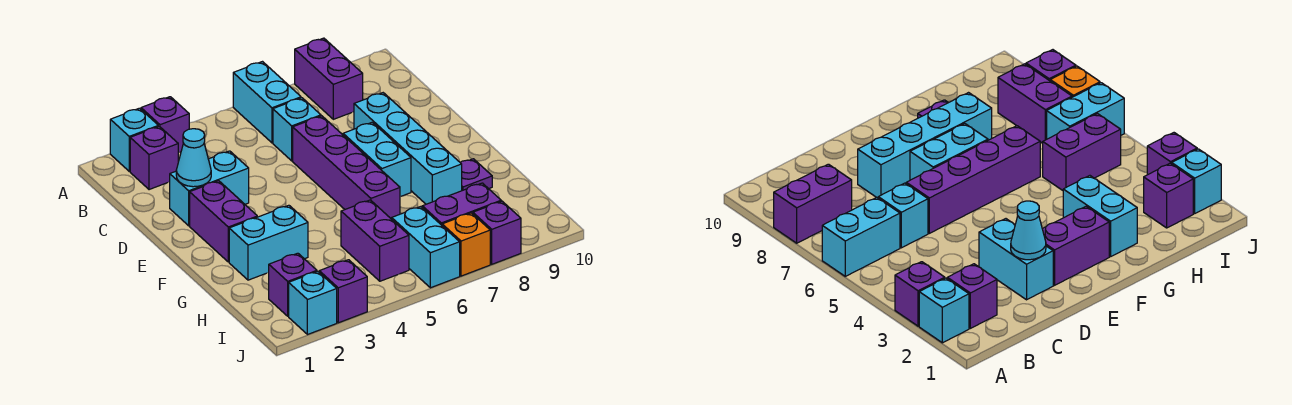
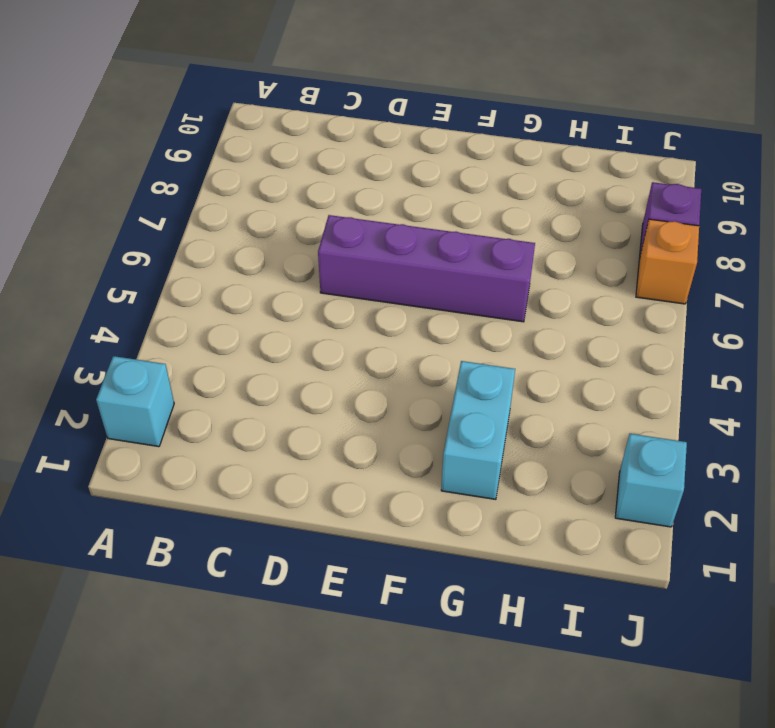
none -> purple 1x1 brick [141,97,189,153]
none -> cyan 1x2 brick [233,62,301,143]
none -> purple 1x2 brick [295,38,363,119]

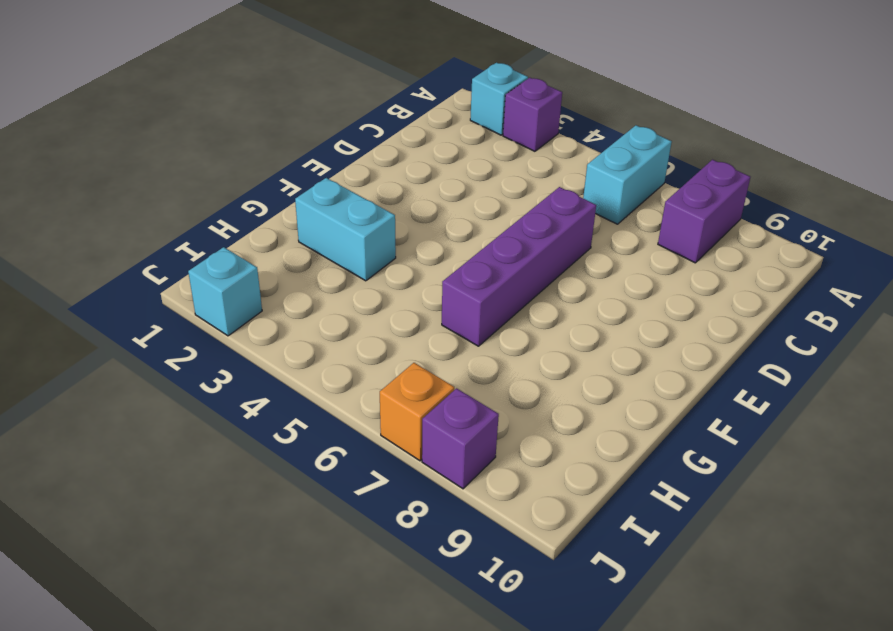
none -> purple 1x1 brick [130,126,178,190]
none -> cyan 1x1 brick [273,98,321,161]
none -> cyan 1x2 brick [170,151,249,226]

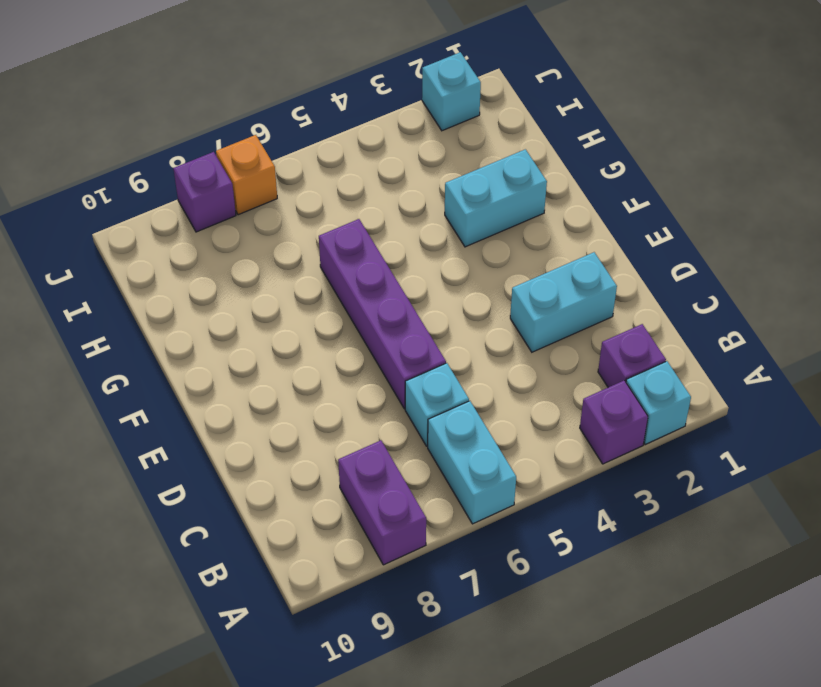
none -> cyan 1x4 brick [354,93,462,204]
none -> purple 1x2 brick [190,181,257,262]
none -> cyan 1x2 brick [343,122,411,197]

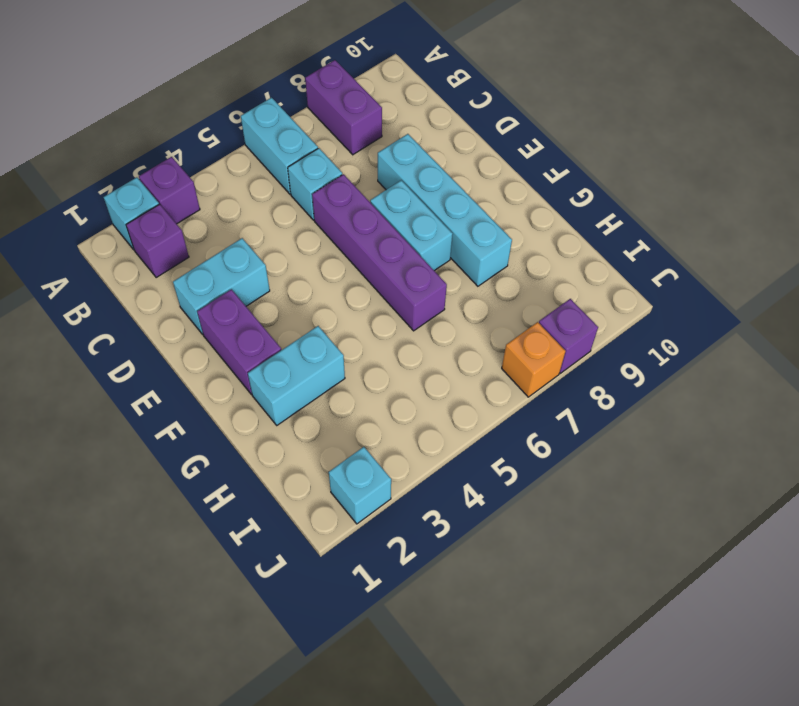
none -> purple 1x1 plate [460,159,492,191]
none -> purple 1x2 brick [341,200,409,281]
none -> purple 1x1 brick [269,253,317,316]

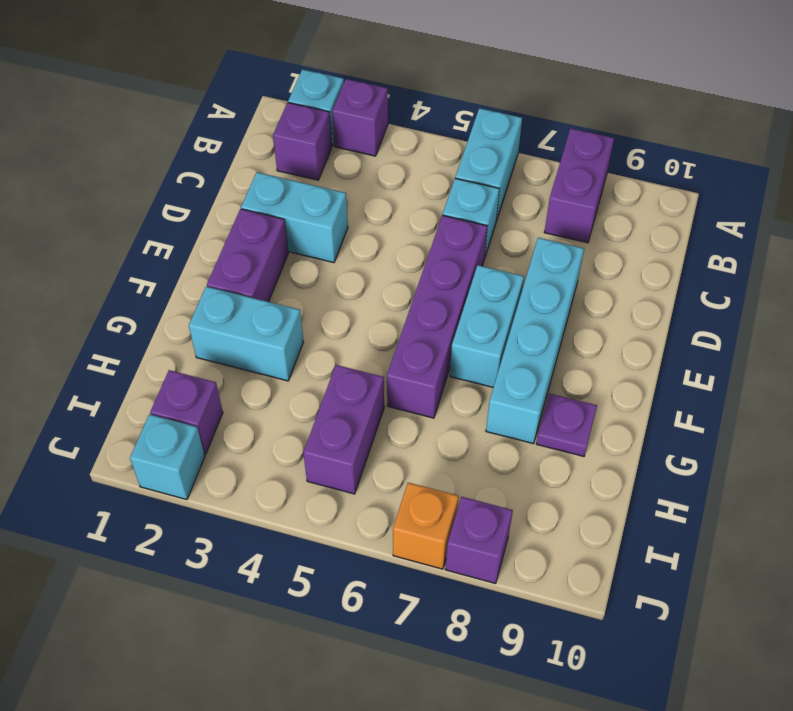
none -> cyan 1x2 brick [392,207,460,288]
none -> purple 1x2 brick [422,183,501,225]
none -> purple 1x1 brick [319,260,367,323]

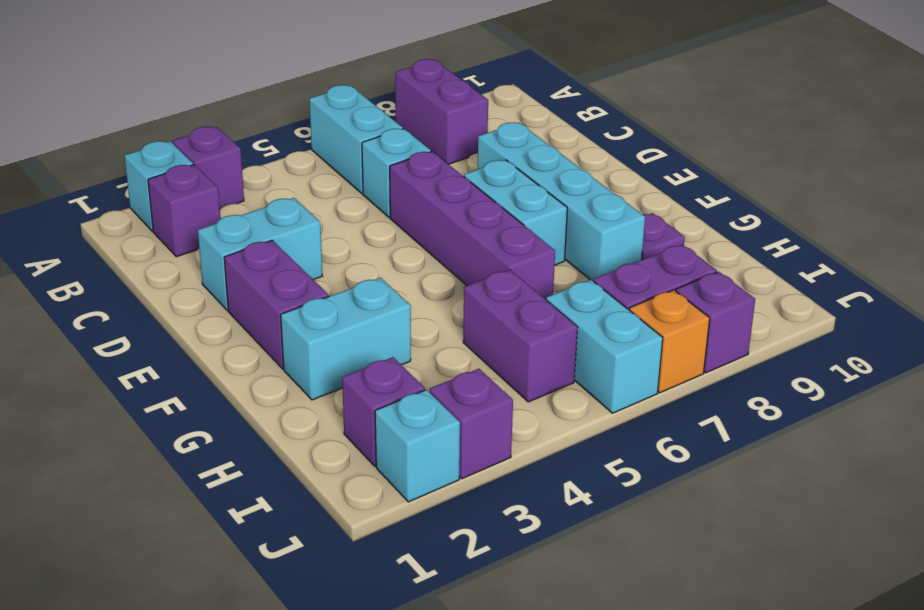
none -> cyan 1x1 cone [176,129,211,187]

